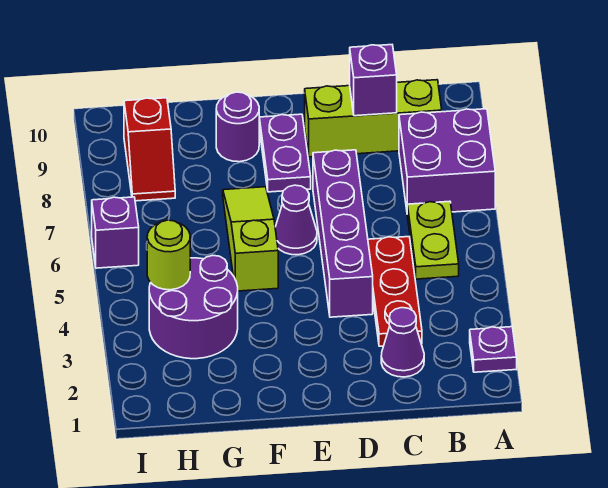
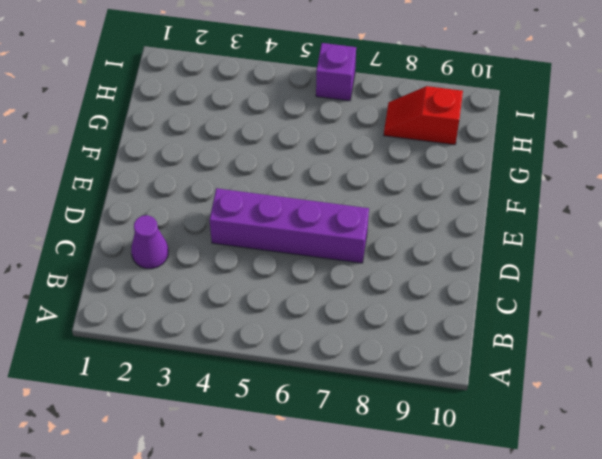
none -> purple 1x1 plate [470,327,517,372]
none -> purple 2x2 brick [399,109,495,212]
none -> lime 1x2 plate [407,201,459,279]

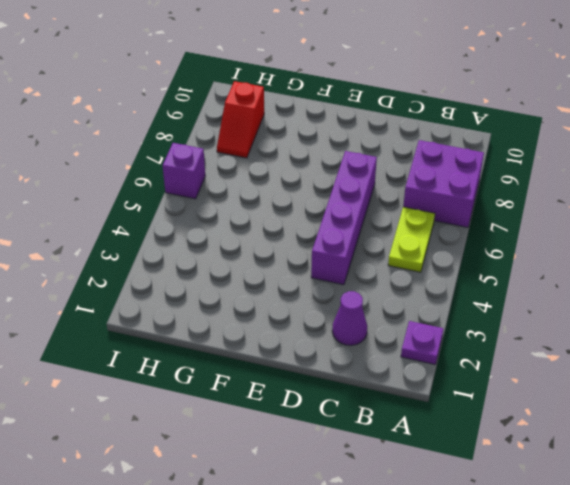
none -> lime 1x3 brick [305,80,442,157]
none -> red 1x3 plate [368,237,422,346]
none -> purple 1x1 cone [275,185,317,255]

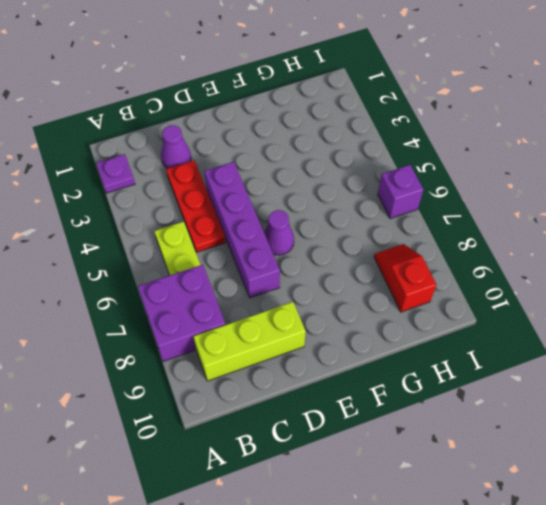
none -> purple 1x2 plate [259,114,311,192]
none -> lime 1x3 slope [223,187,278,291]
none -> purple 1x1 round brick [216,92,259,162]

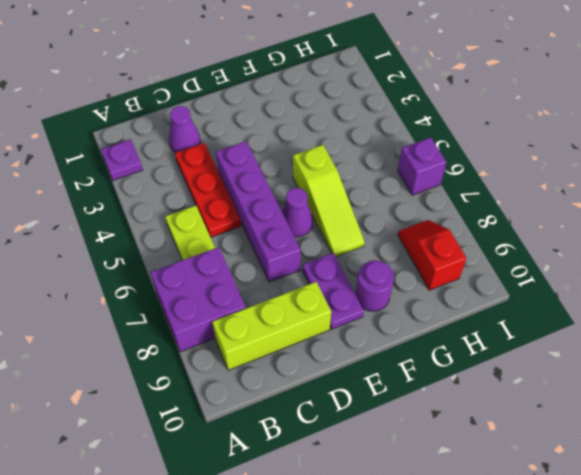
none -> purple 2x2 round brick [149,255,238,359]
none -> purple 1x1 brick [350,45,397,116]
none -> lime 1x1 round brick [147,220,190,290]

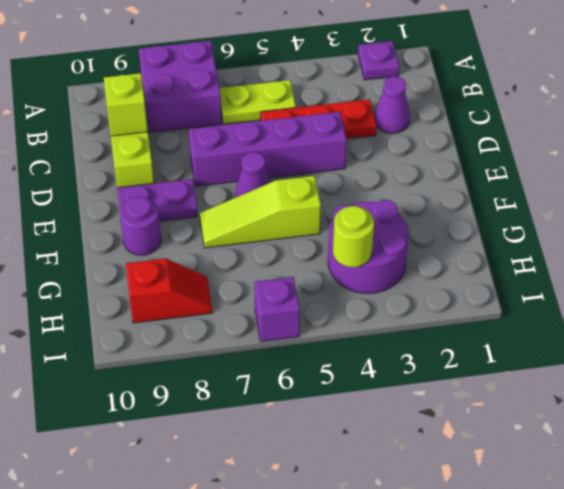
lime 1x1 brick [104,73,148,136] -> purple 1x1 brick [350,45,397,116]

